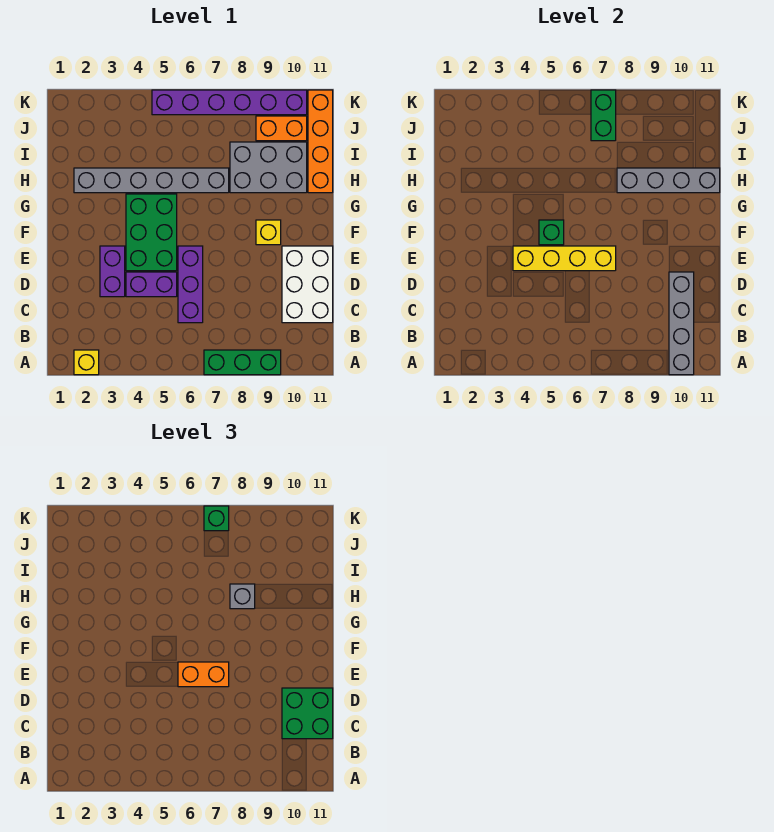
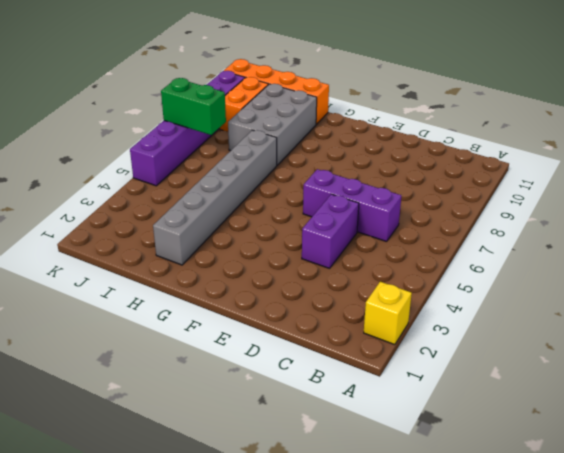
none -> green 1x3 brick [204,350,281,375]
none -> white 2x3 brick [282,246,333,323]
none -> purple 1x2 brick [100,246,125,297]

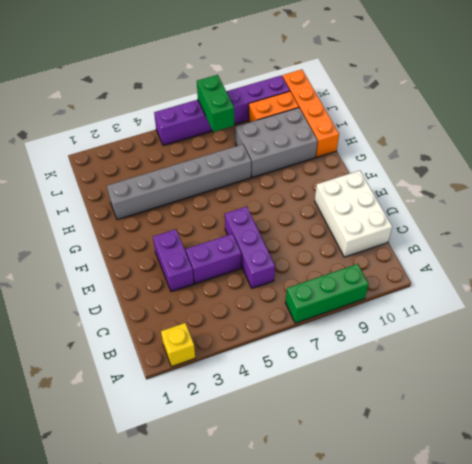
none -> green 2x3 brick [126,194,177,271]
none -> yellow 1x1 brick [256,220,281,245]
none -> grey 1x4 brick [669,272,694,375]

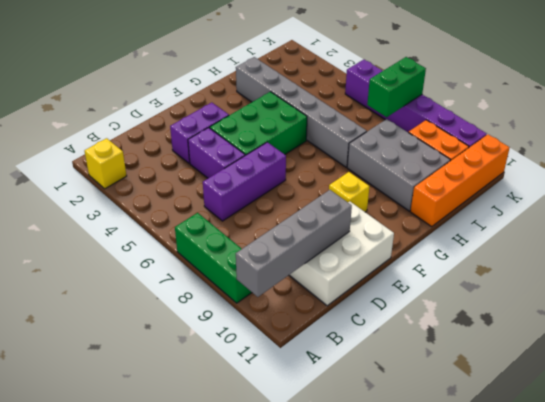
none -> yellow 1x4 brick [513,246,616,271]
none -> green 1x1 brick [539,220,564,245]
none -> grey 1x4 brick [617,168,720,193]

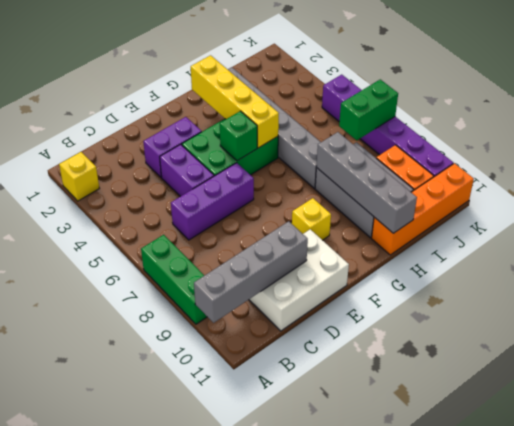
yellow 1x4 brick [191,55,279,148] -> yellow 1x4 brick moved to [513,246,616,271]
none -> green 2x2 brick [282,688,333,739]
none -> orange 1x2 brick [178,662,229,687]
none -> grey 1x1 brick [230,584,255,609]

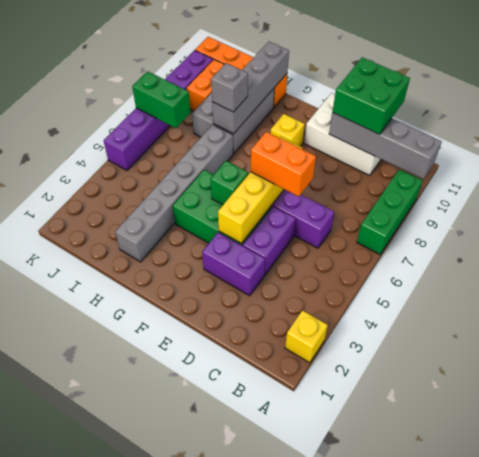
orange 1x2 brick [251,132,316,197] -> orange 1x2 brick turned to [178,662,229,687]
none -> green 1x1 brick [204,506,229,531]

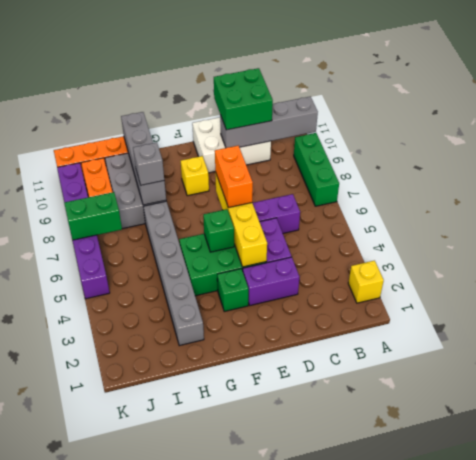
green 1x1 brick [217,269,248,311] -> green 1x1 brick moved to [204,506,229,531]

